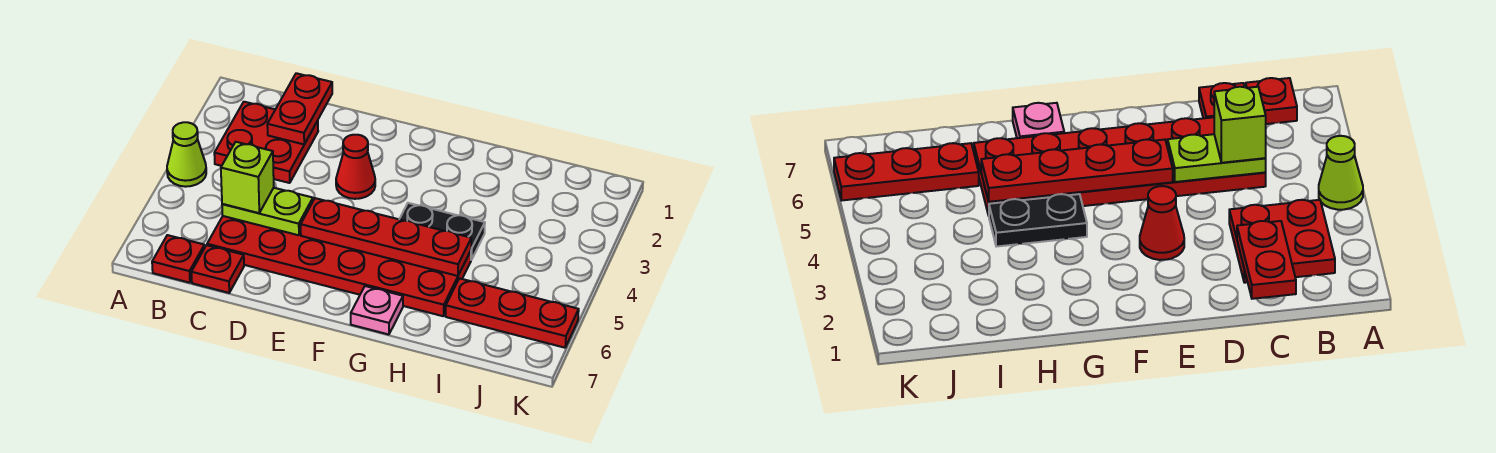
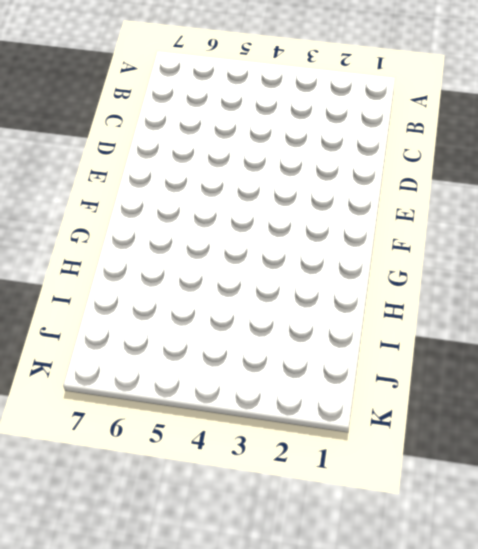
none -> lime 1x1 cone [167,122,206,187]
none -> red 2x2 plate [214,102,318,183]
none -> red 1x1 plate [152,235,205,283]

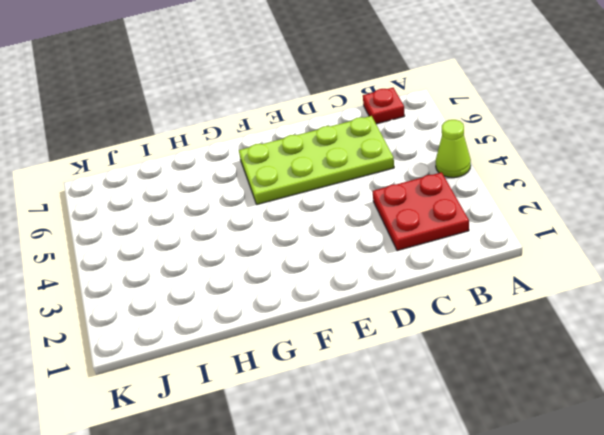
lime 2x4 plate [239,116,394,204] -> red 2x6 plate [207,216,471,316]
none -> red 1x1 plate [191,245,244,293]
none -> red 1x1 cone [336,135,375,199]
none -> black 1x2 plate [400,203,485,260]

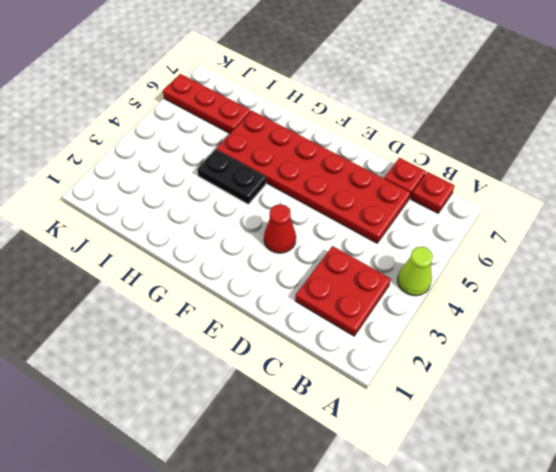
none -> pink 1x1 plate [351,286,403,335]
none -> red 1x2 plate [267,73,332,144]
none -> lime 1x2 plate [222,188,313,235]

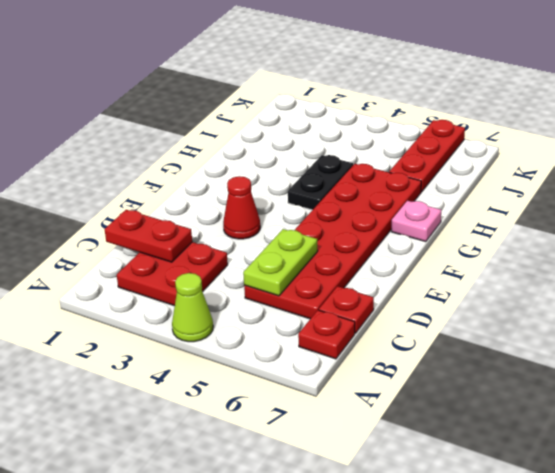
none -> red 1x4 plate [301,198,471,276]
none -> lime 1x1 brick [221,142,274,213]

